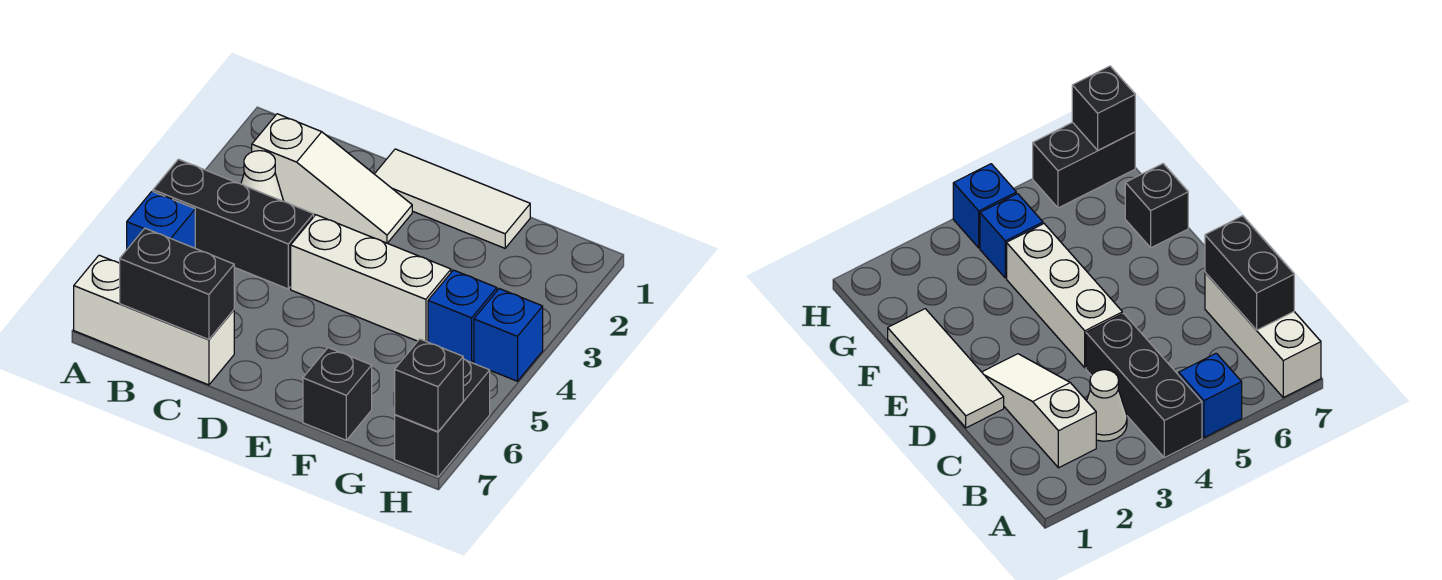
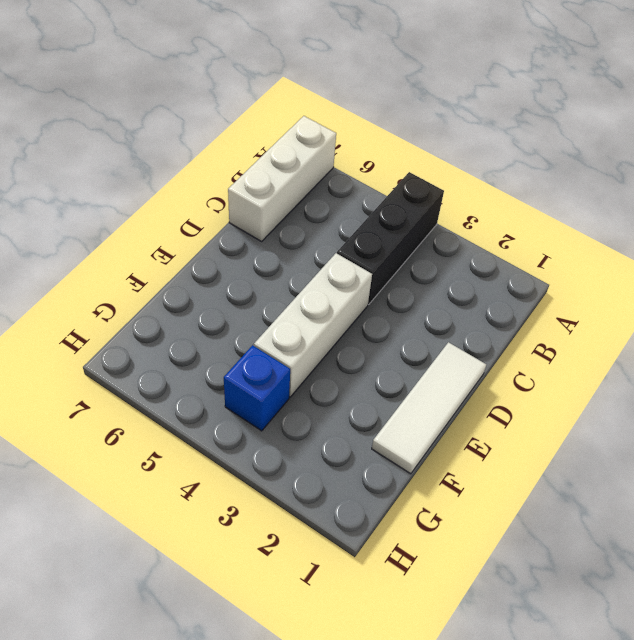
none -> blue 1x1 brick [127,191,195,249]
none -> white 1x3 slope [252,114,412,243]
none -> white 1x1 cone [241,151,283,201]

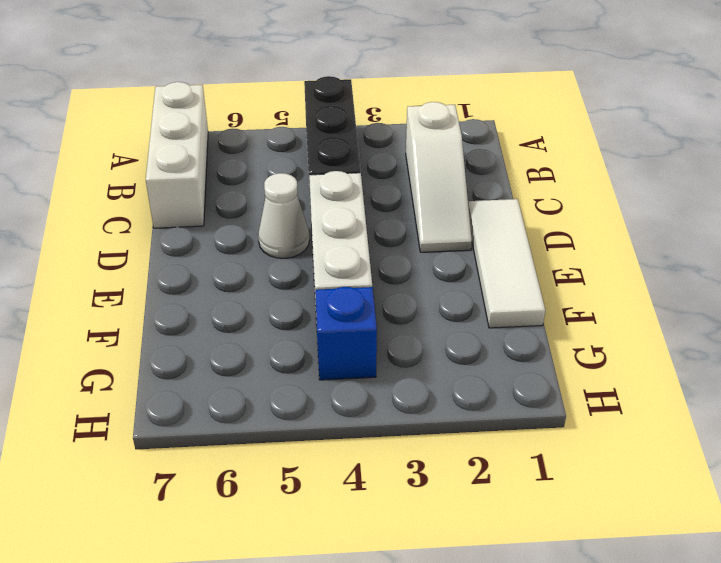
white 1x1 cone [258,173,309,258] -> white 1x1 cone moved to [241,151,283,201]
none -> blue 1x1 brick [127,191,195,249]
none -> black 1x1 brick [303,348,372,440]
none -> blue 1x1 brick [474,289,543,381]

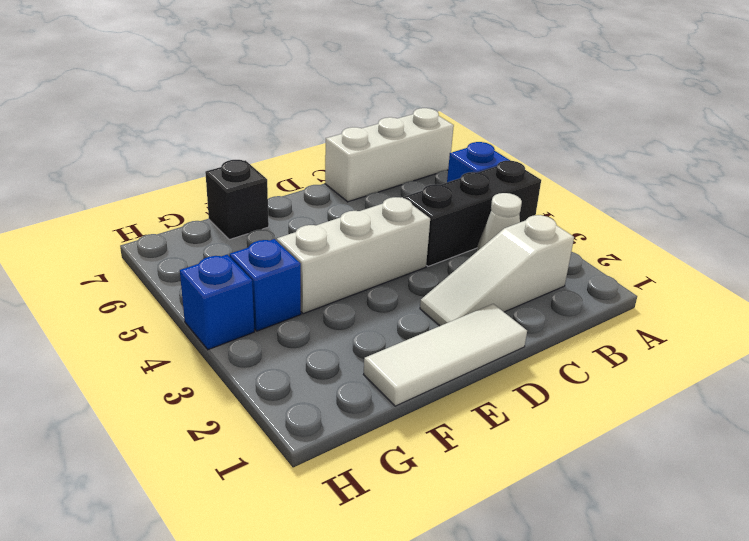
none -> black 1x2 brick [395,359,490,477]
none -> black 1x2 brick [119,228,234,339]
none -> black 1x1 brick [395,339,463,432]

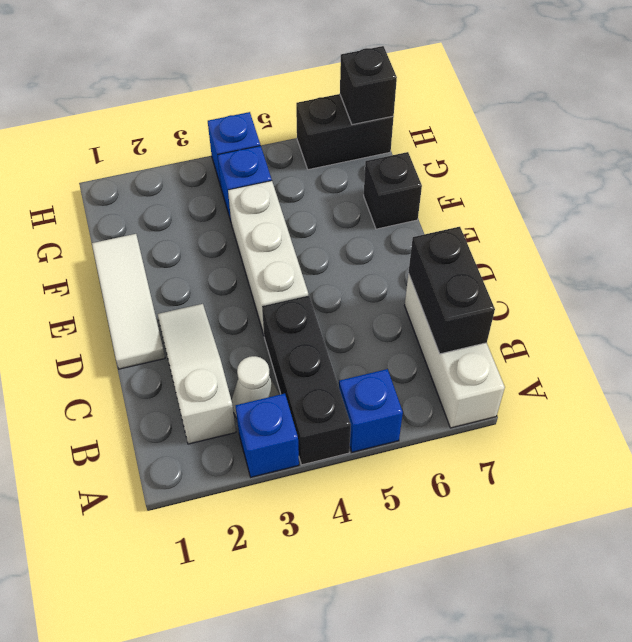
blue 1x1 brick [235,394,299,477] -> none

